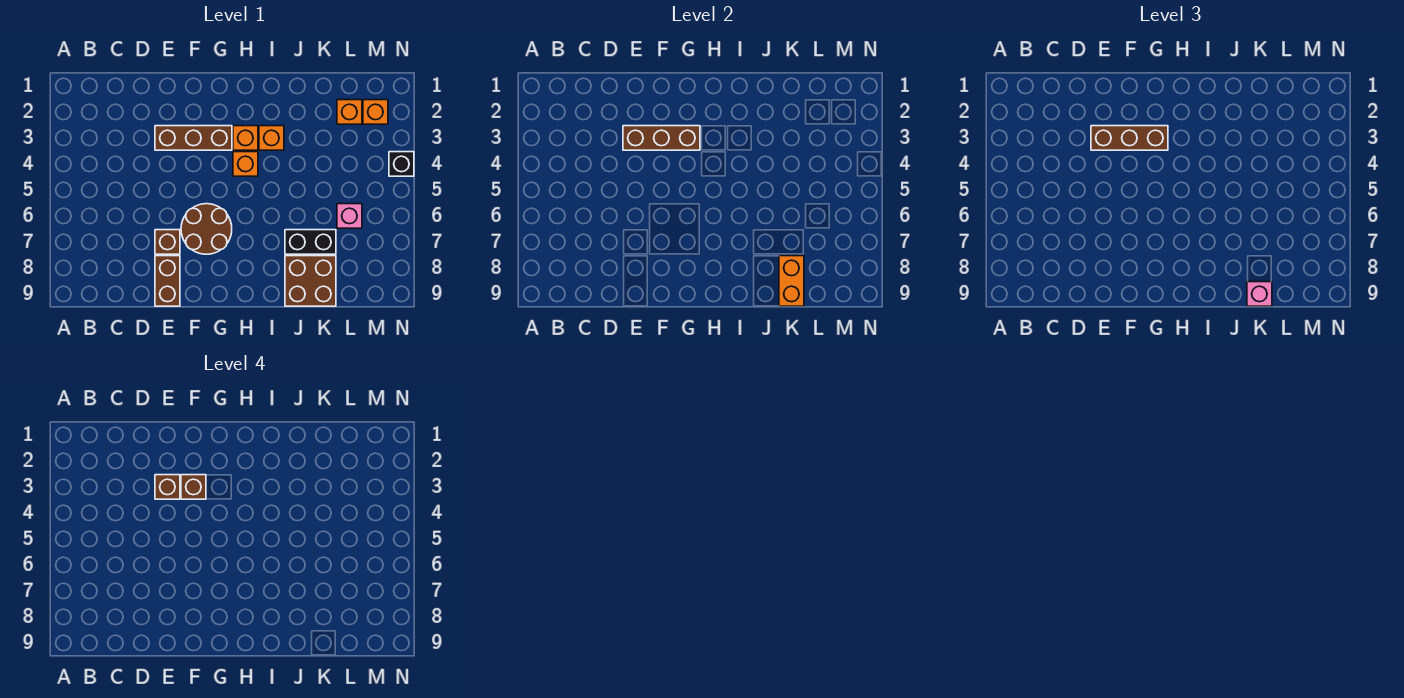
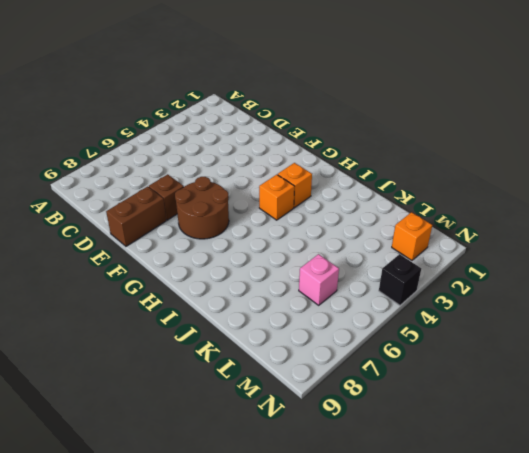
none -> brown 1x3 brick [155,126,232,150]
none -> orange 1x1 brick [259,126,284,150]
none -> black 1x2 brick [285,230,336,254]

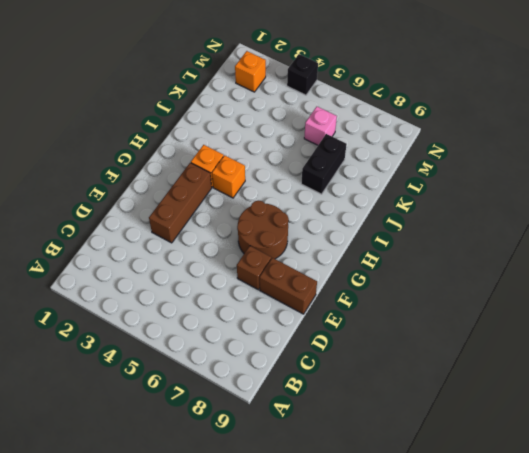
none -> orange 1x1 brick [259,126,284,150]
none -> brown 2x2 brick [285,256,336,306]
none -> orange 1x1 brick [337,100,362,124]

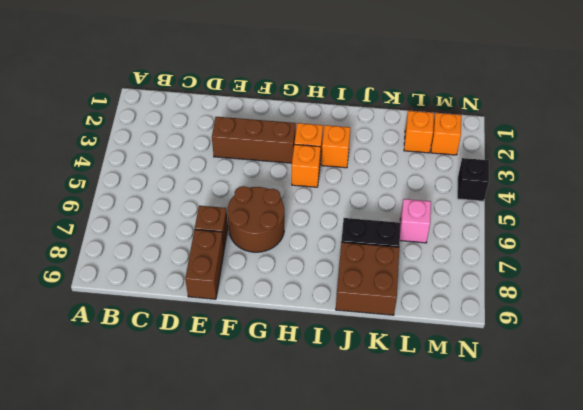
none -> brown 1x3 brick [623,126,700,150]
none -> orange 1x2 brick [779,256,804,306]
none -> brown 1x3 brick [1091,126,1168,150]

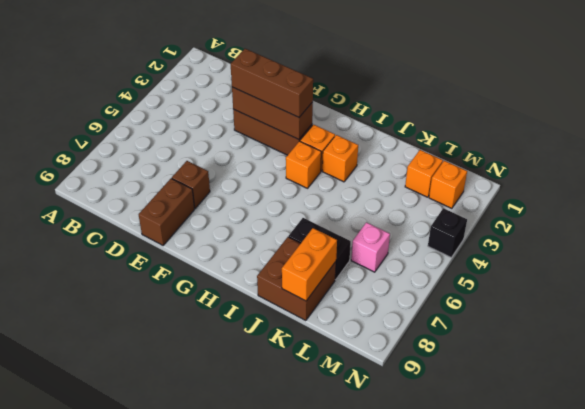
none -> brown 2x2 round brick [181,204,232,254]
none -> pink 1x1 brick [1247,282,1272,306]
none -> brown 1x1 brick [155,475,180,499]

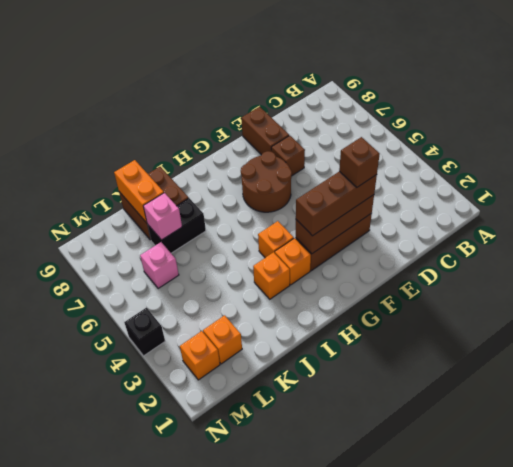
pink 1x1 brick [143,193,182,240] -> pink 1x1 brick moved to [1247,282,1272,306]
none -> brown 1x1 brick [181,475,206,499]

